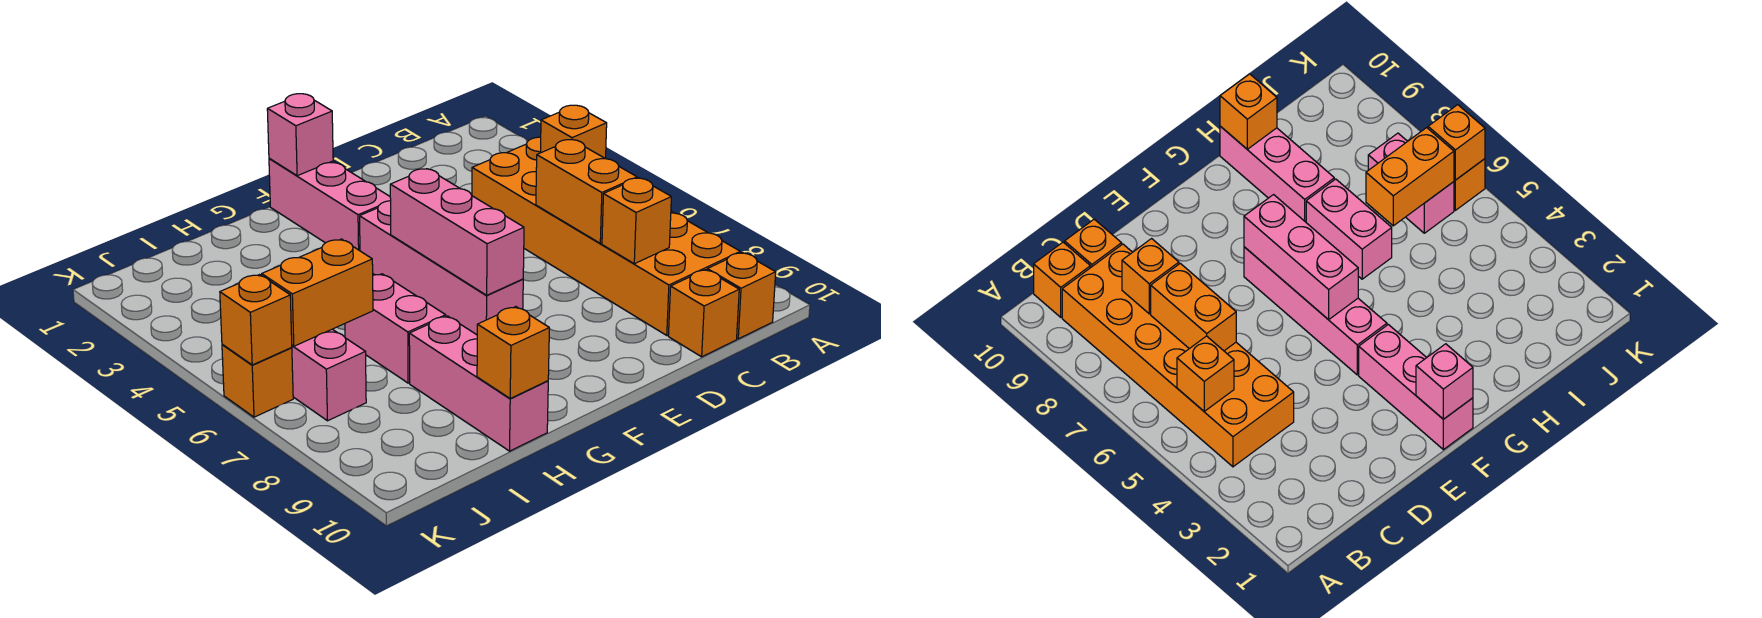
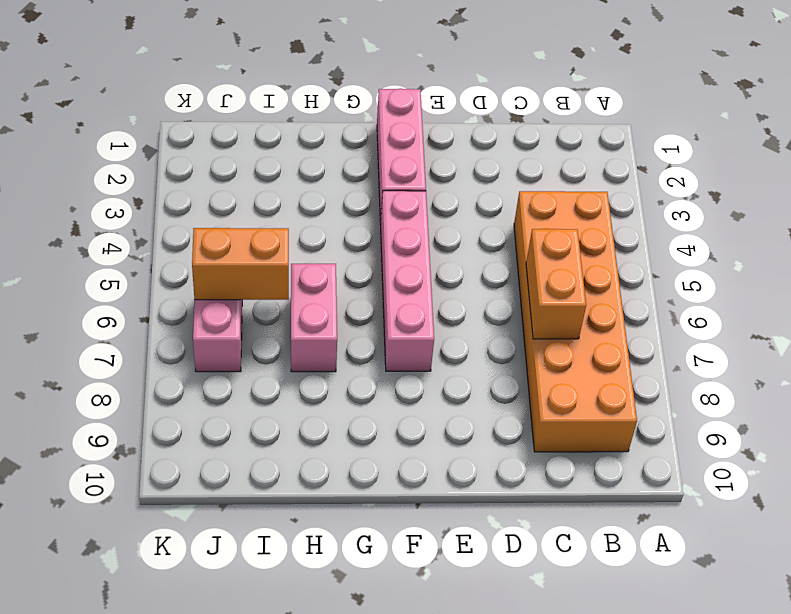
none -> orange 1x1 brick [707,253,776,339]
none -> orange 1x1 brick [668,270,739,357]
none -> pink 1x3 brick [409,316,548,451]

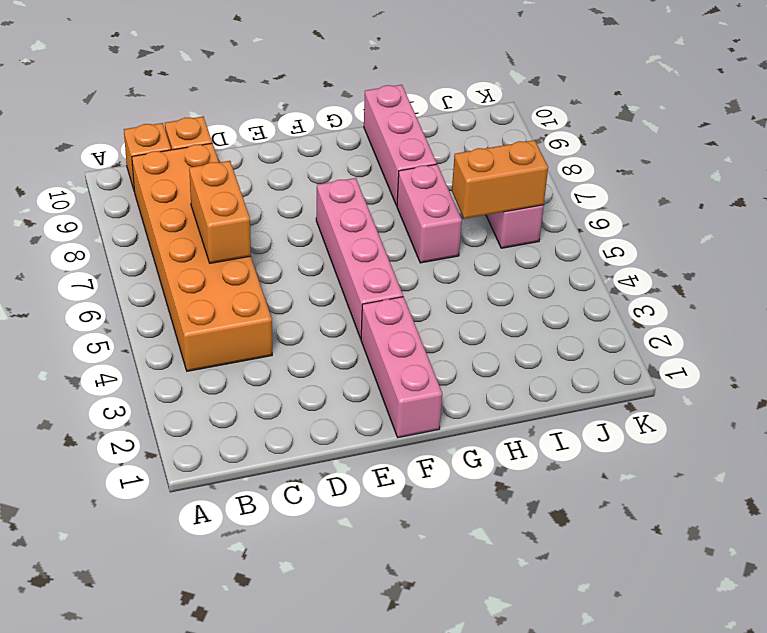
none -> orange 1x1 brick [222,344,293,417]
none -> orange 1x1 brick [540,105,607,159]
none -> orange 1x1 brick [602,178,671,264]

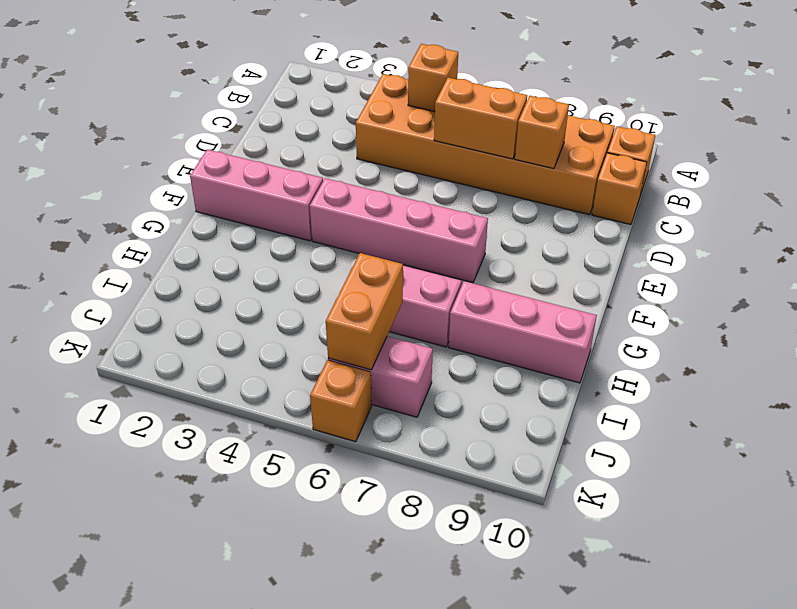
none -> pink 1x1 brick [267,94,333,176]
none -> pink 1x3 brick [390,169,524,295]
none -> orange 1x1 brick [477,307,549,398]

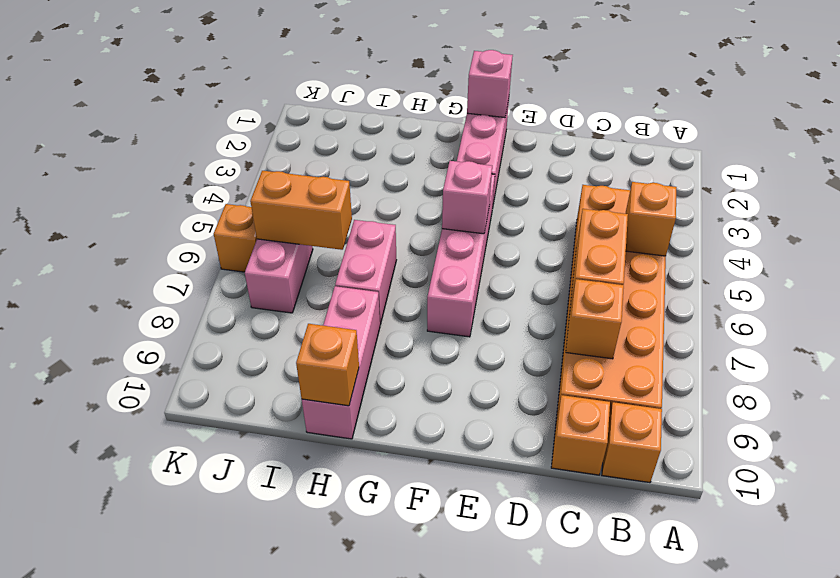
pink 1x1 brick [442,161,492,234] -> pink 1x3 brick [390,169,524,295]
none -> orange 1x1 brick [220,275,292,365]

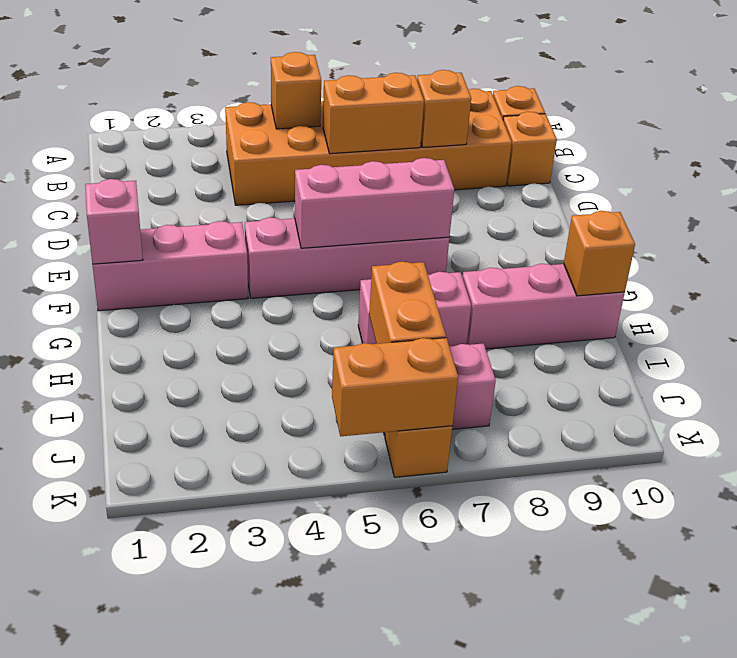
orange 1x2 brick [332,338,458,436] -> orange 1x1 brick [220,275,292,365]

